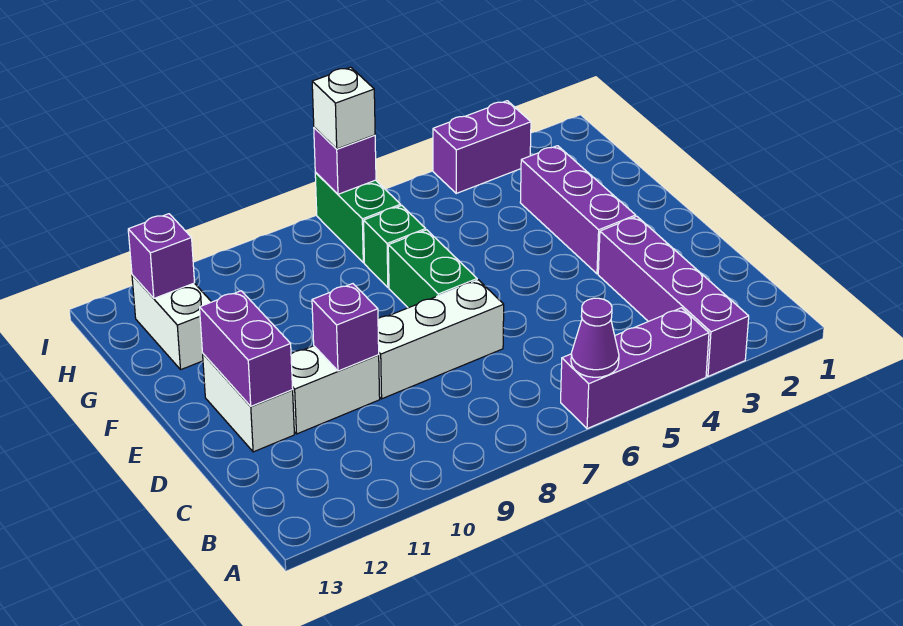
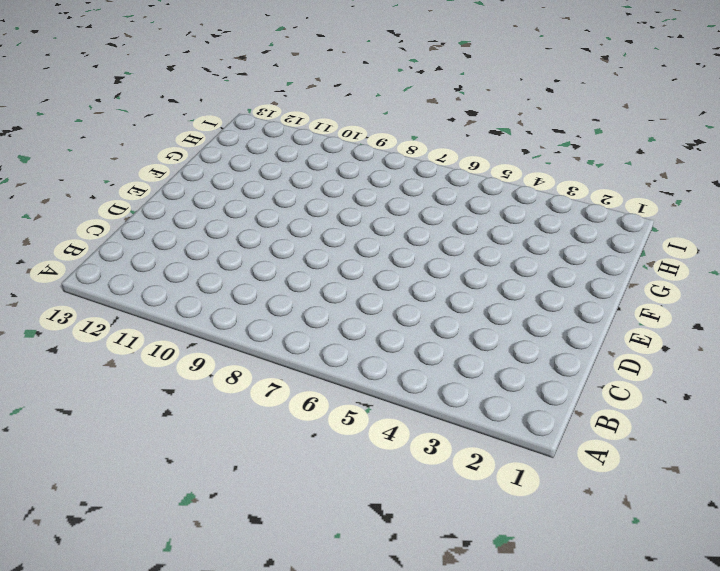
none -> purple 1x4 brick [598,216,749,376]
none -> purple 1x3 brick [561,308,709,429]
none -> white 1x3 brick [378,280,504,399]

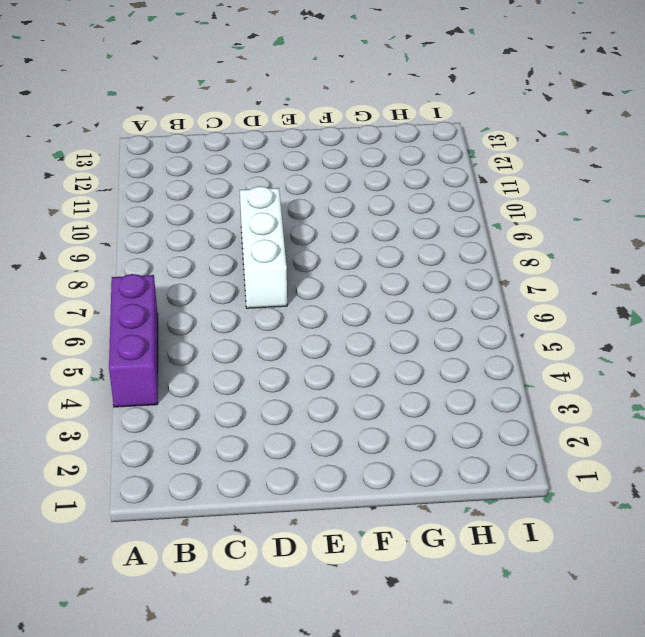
none -> purple 1x4 brick [598,216,749,376]
none -> white 1x2 brick [291,346,380,434]
none -> white 1x2 brick [203,354,294,452]

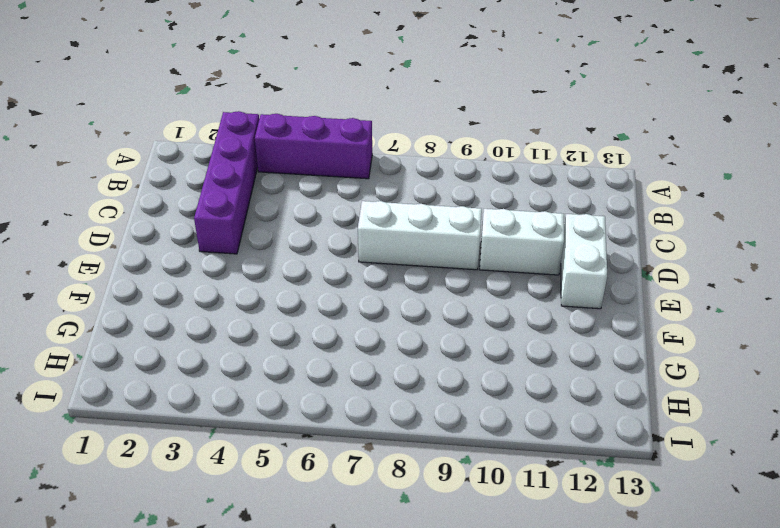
none -> purple 1x3 brick [520,146,636,274]
none -> green 1x2 brick [388,230,477,308]
none -> green 1x1 brick [364,206,426,287]

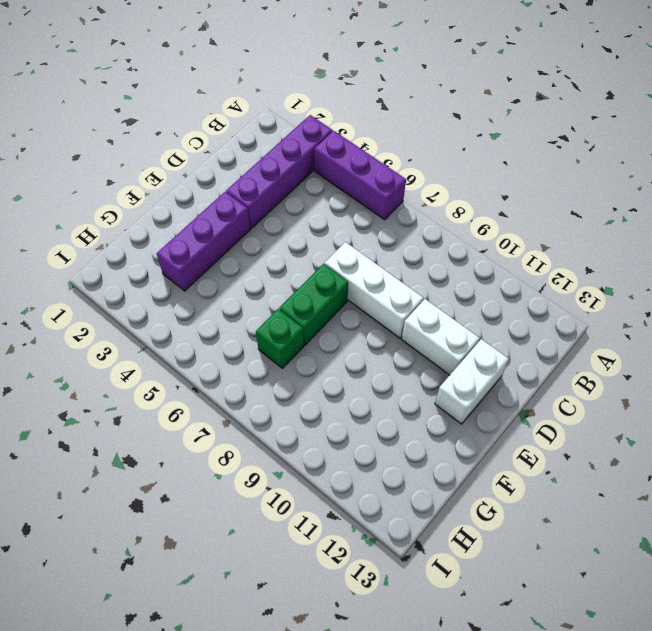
none -> white 1x2 brick [132,275,211,369]
none -> green 1x2 brick [315,173,401,263]
none -> purple 1x2 brick [433,101,531,193]

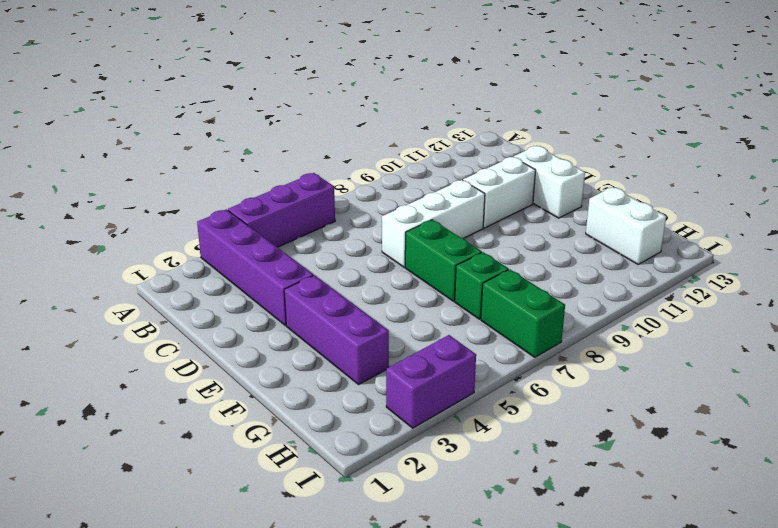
none -> purple 1x1 cone [571,298,619,377]
none -> purple 1x1 brick [312,284,379,371]
none -> purple 1x2 brick [200,291,293,406]

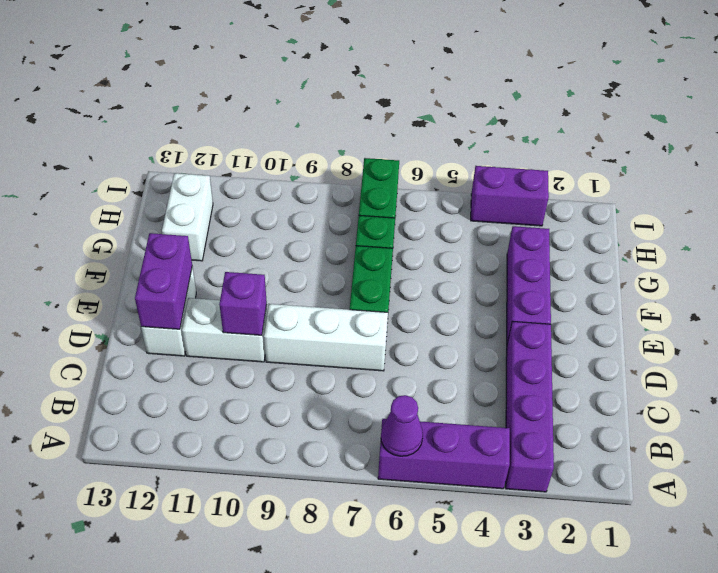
none -> purple 1x1 brick [128,214,195,298]
none -> purple 1x1 brick [314,128,376,194]
none -> white 1x1 brick [312,67,375,149]

